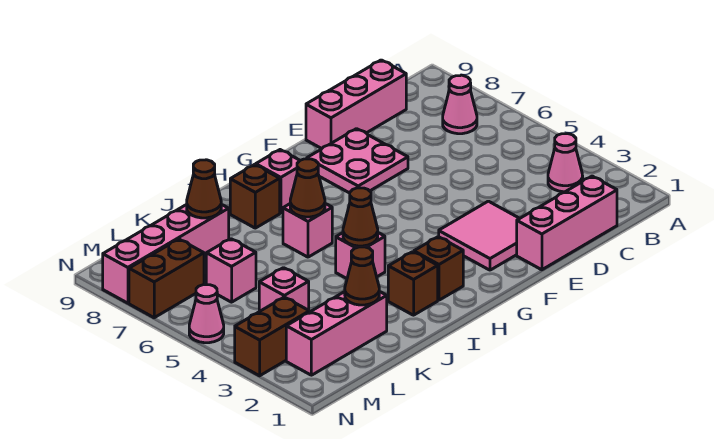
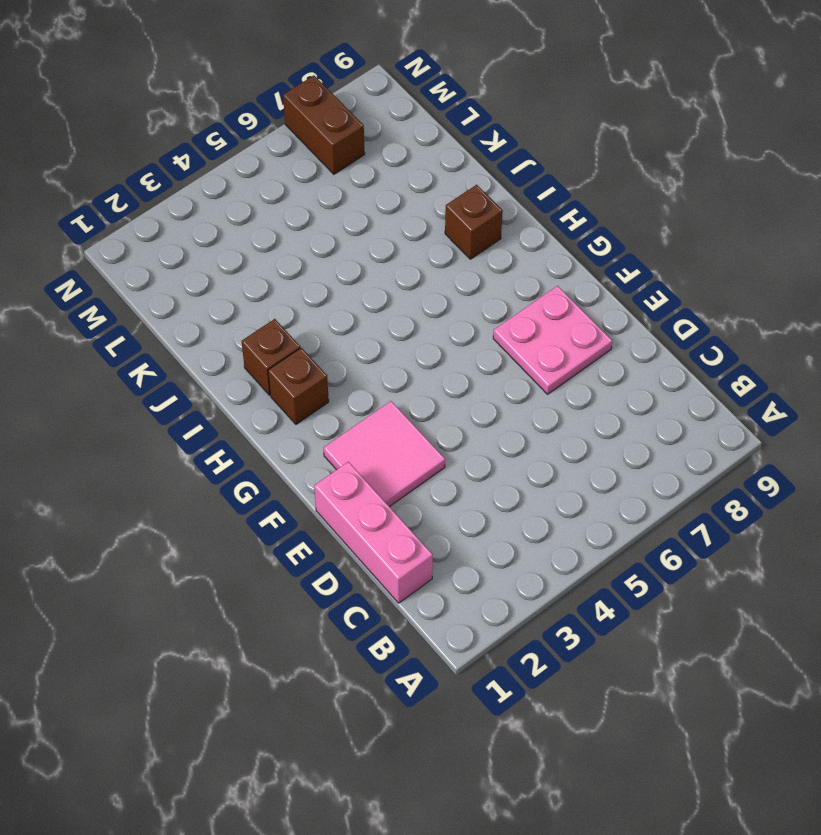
none -> pink 1x1 cone [548,134,583,192]
none -> pink 1x1 cone [443,75,477,134]
none -> pink 1x3 brick [306,60,406,149]

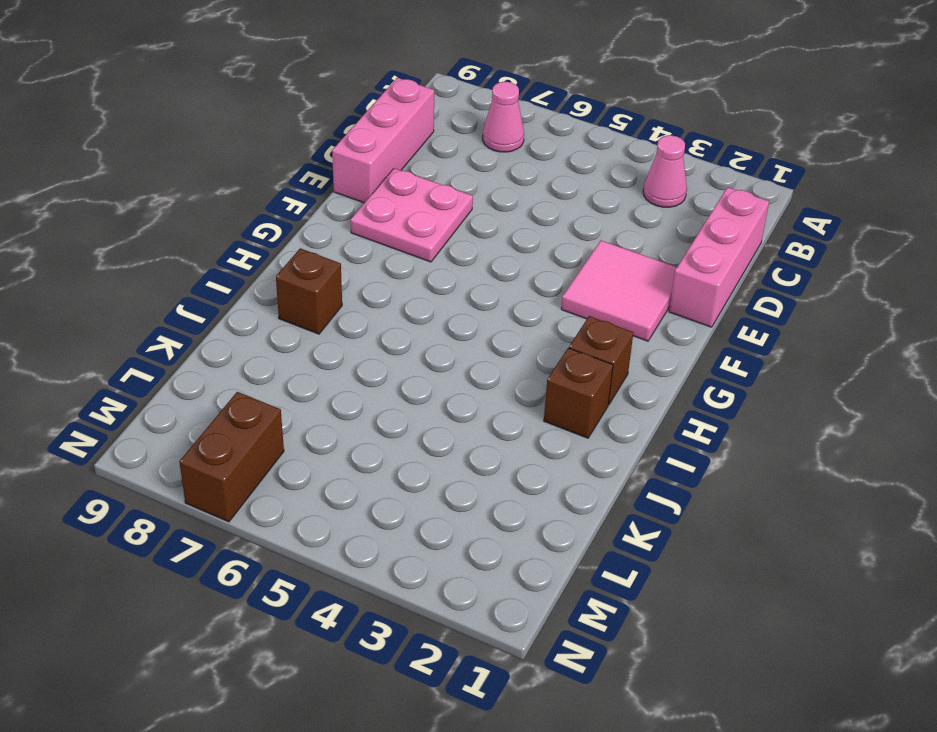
none -> pink 1x1 brick [256,150,300,213]
none -> pink 1x1 brick [336,233,385,279]
none -> pink 1x1 brick [283,204,332,257]

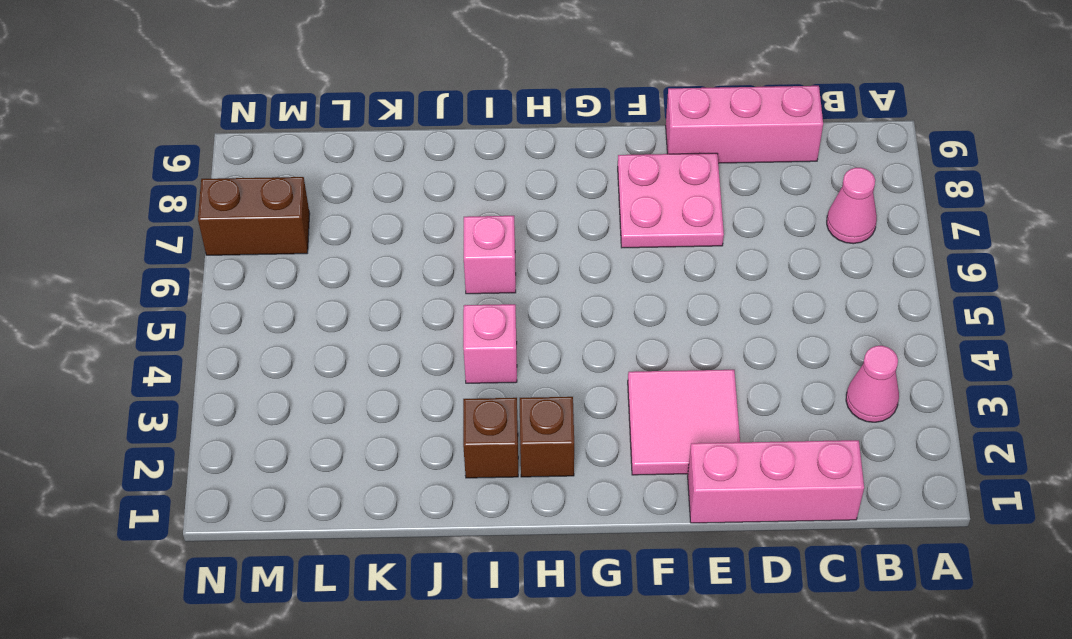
none -> pink 1x1 brick [256,150,300,213]
none -> brown 1x1 brick [230,165,280,228]
none -> pink 1x3 brick [286,291,387,375]

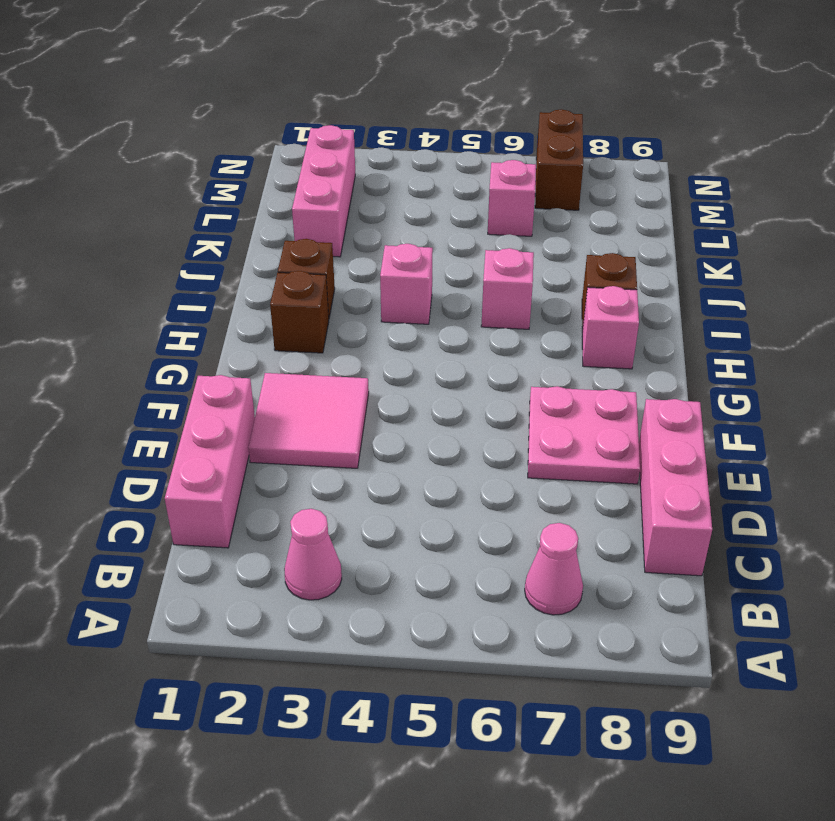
none -> pink 1x4 brick [103,204,229,303]
none -> pink 1x1 brick [259,268,309,311]
none -> brown 1x2 brick [235,297,309,376]

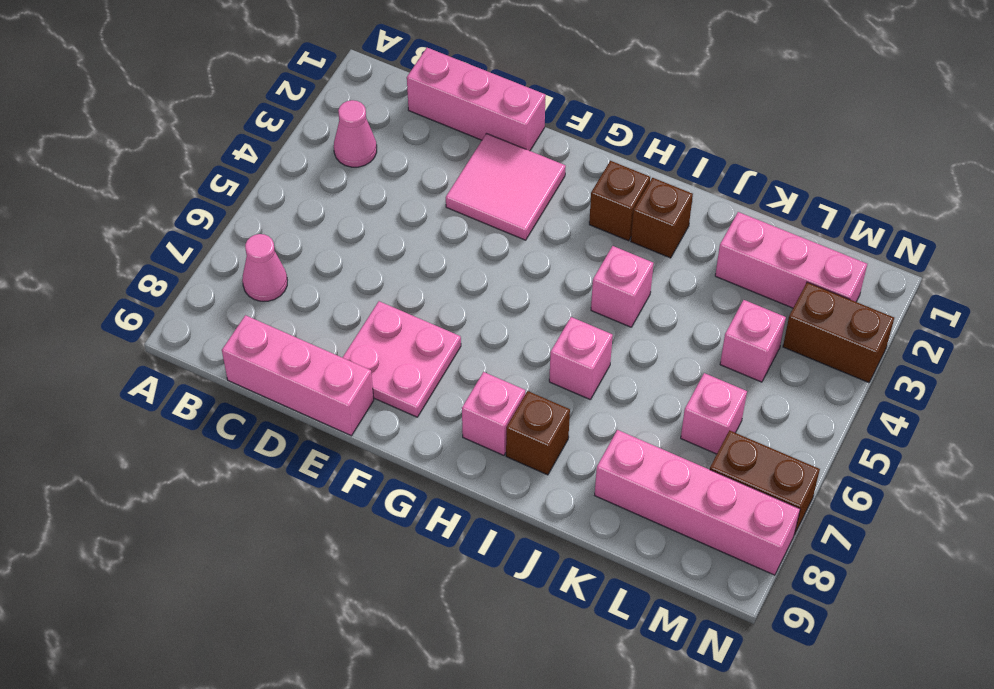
none -> pink 1x1 cone [189,285,224,343]
none -> brown 1x1 cone [343,188,378,246]
none -> brown 1x1 cone [290,159,325,217]

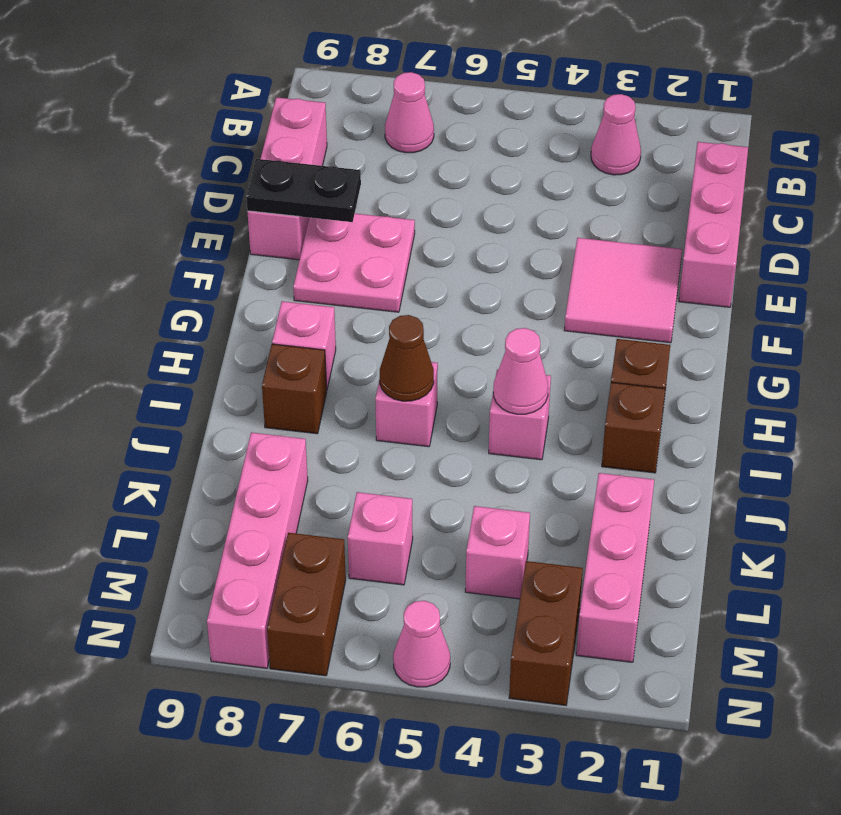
black 1x2 plate [246,159,361,222] -> none
pink 1x1 cone [493,328,548,414] -> brown 1x1 cone [343,188,378,246]
none -> brown 1x1 cone [345,247,379,305]
none -> brown 1x1 cone [187,160,221,218]

